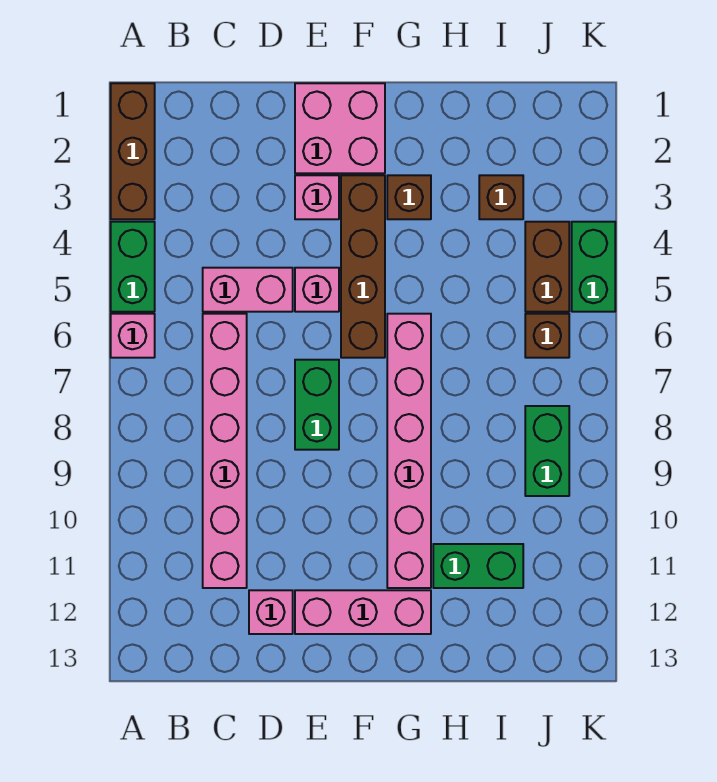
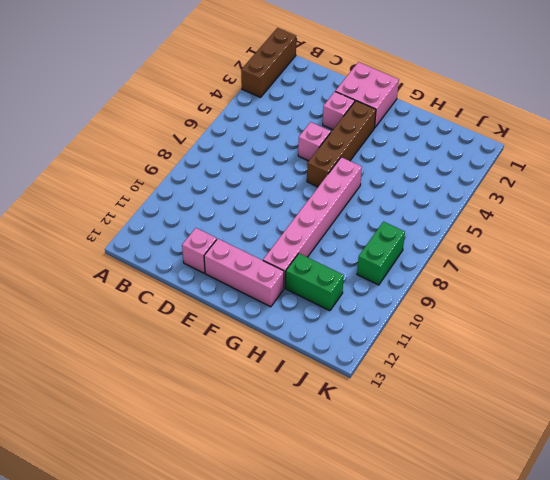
none -> green 1x2 brick [111,222,155,312]
none -> pink 1x1 brick [111,314,155,358]
none -> pink 1x2 brick [203,268,293,312]

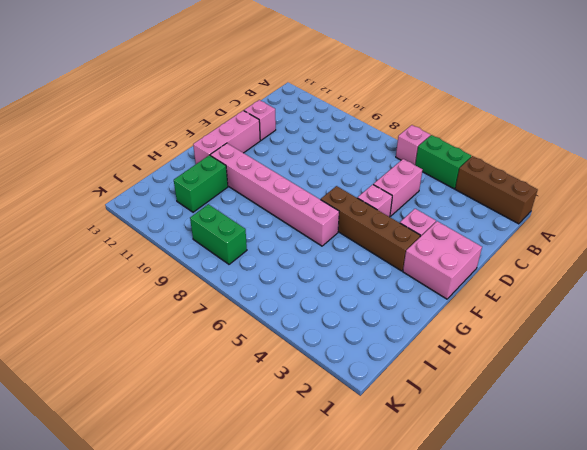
none -> pink 1x6 brick [203,314,247,588]
none -> green 1x2 brick [295,360,339,450]
none -> brown 1x1 brick [387,175,431,219]

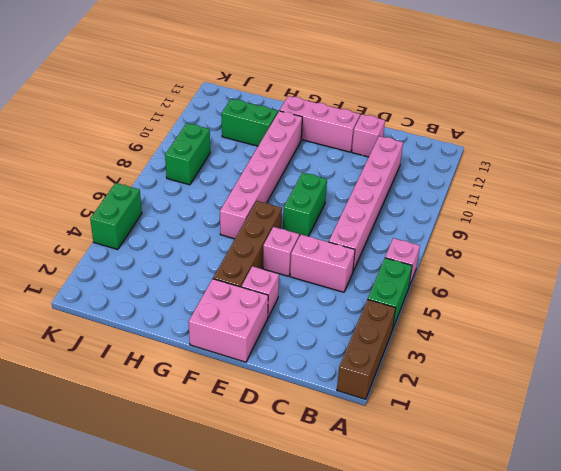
none -> brown 1x1 brick [387,175,431,219]
none -> brown 1x1 brick [479,175,523,219]
none -> brown 1x2 brick [525,222,569,312]

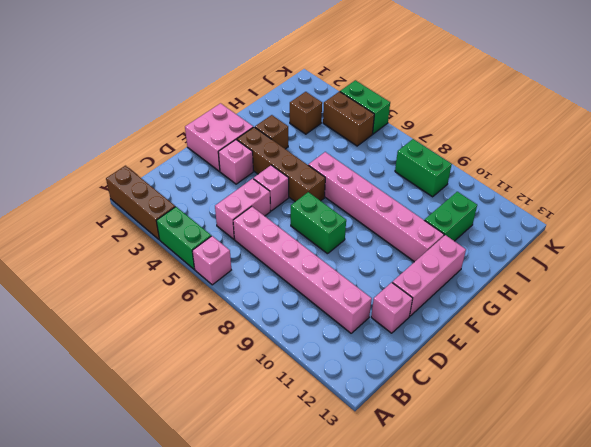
none -> brown 1x1 brick [525,314,569,358]

